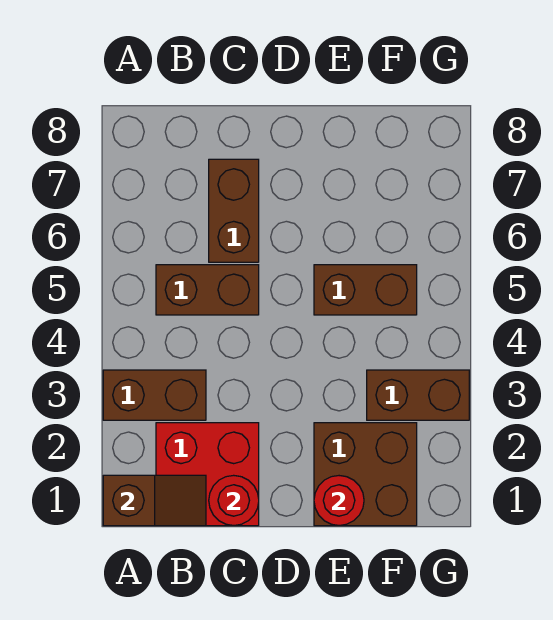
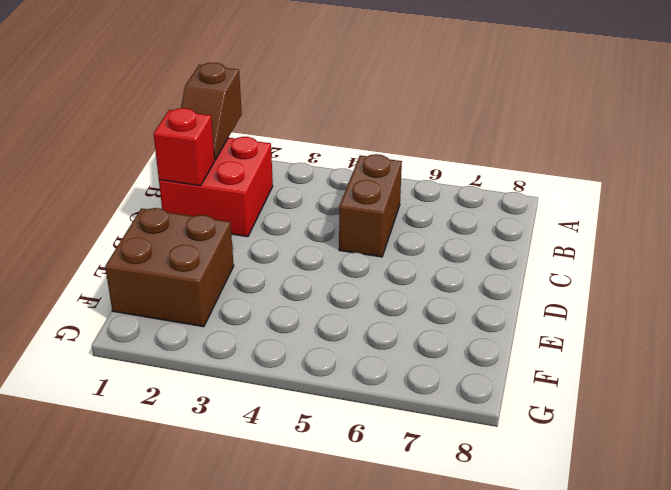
red 1x1 brick [154,108,215,186] -> red 1x1 round brick [209,475,259,526]
none -> brown 1x2 brick [103,370,206,420]
none -> brown 1x2 brick [209,159,259,262]

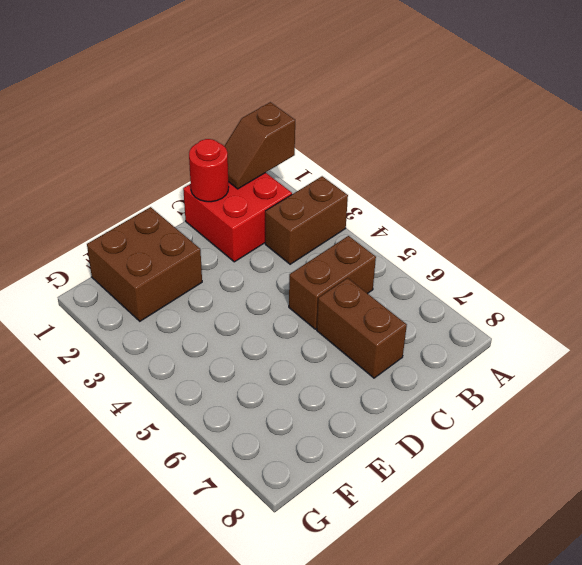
none -> brown 1x2 brick [314,265,417,315]
none -> brown 1x2 brick [367,370,469,420]

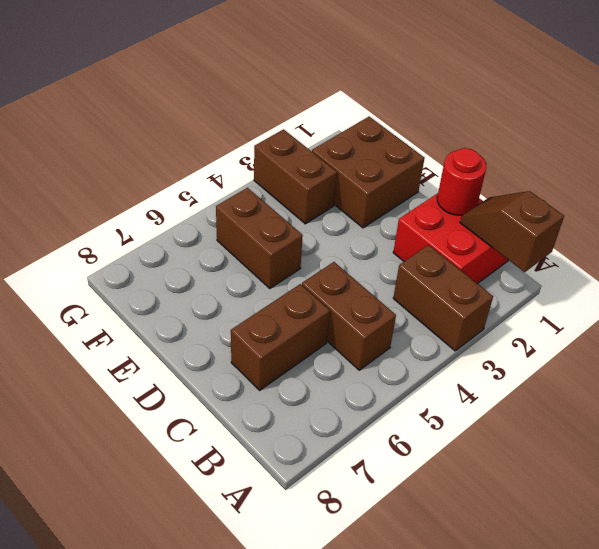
none -> red 1x1 round brick [314,476,364,526]

